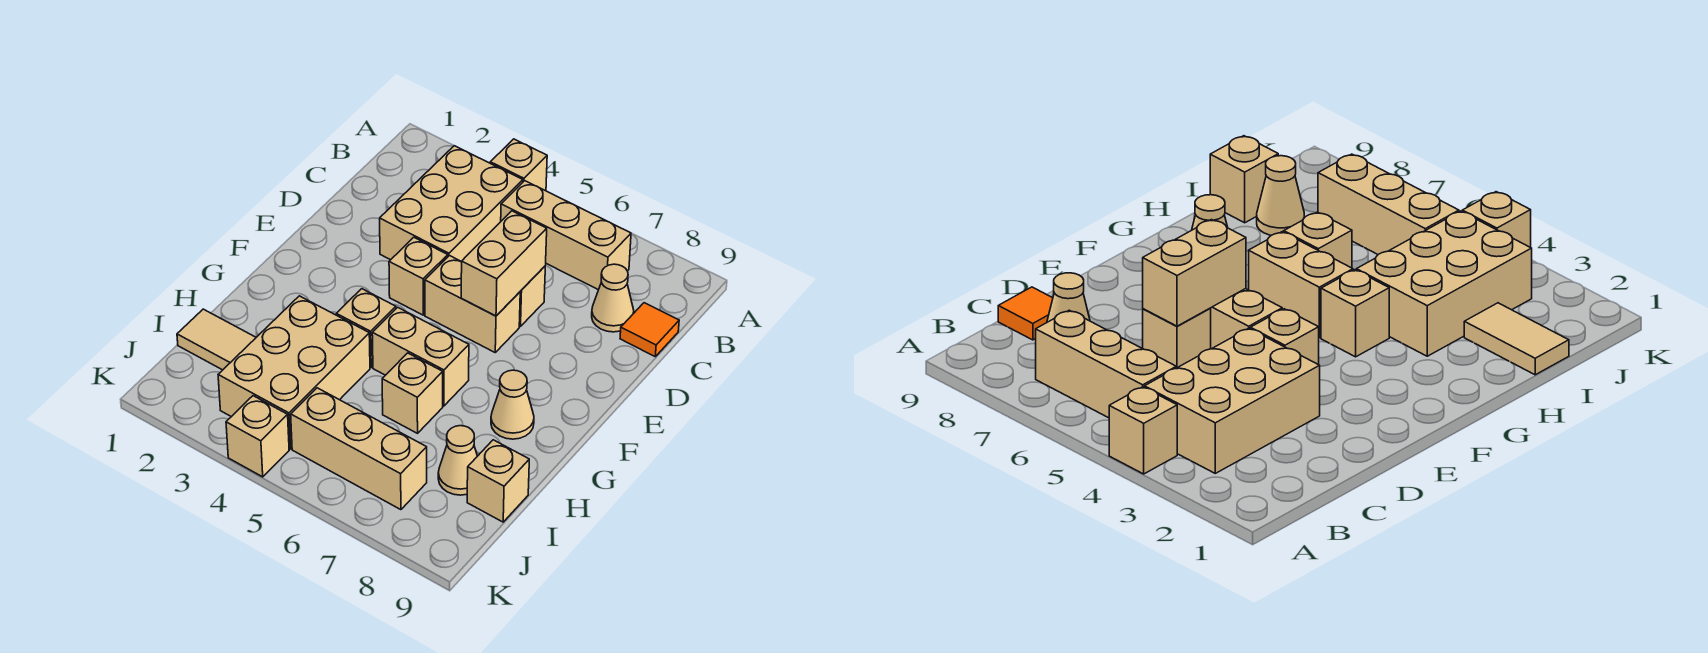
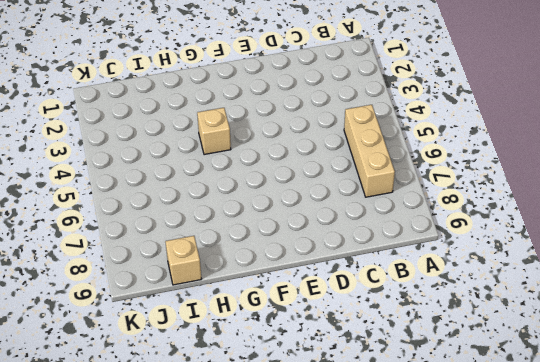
none -> tan 1x1 brick [490,139,547,191]
none -> tan 2x3 brick [380,146,523,262]
none -> tan 1x1 cone [592,264,634,332]

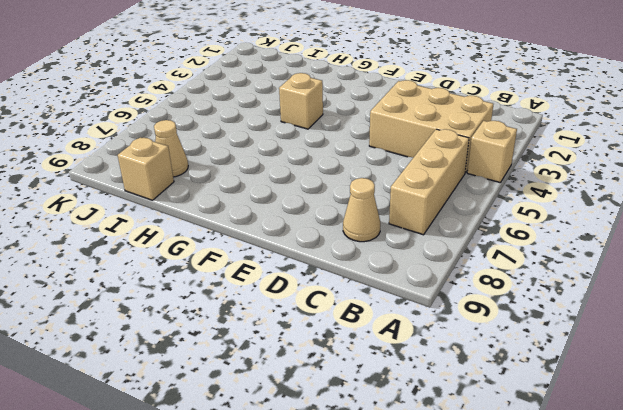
none -> orange 1x1 tile [620,303,679,356]
none -> tan 1x1 brick [519,266,545,326]
none -> tan 1x1 brick [389,237,448,315]

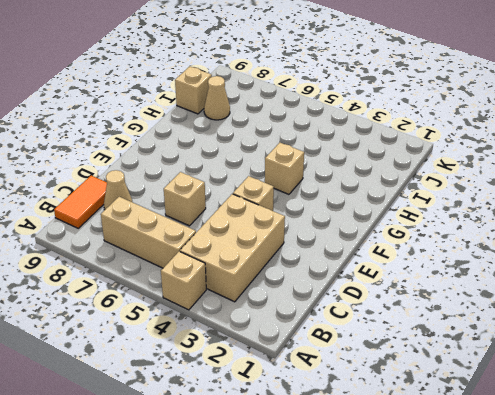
orange 1x2 tile [54,176,107,228] -> orange 1x1 tile [620,303,679,356]
none -> tan 1x2 brick [425,256,520,352]
none -> tan 1x2 brick [372,307,469,406]
none -> tan 1x1 cone [491,370,534,439]

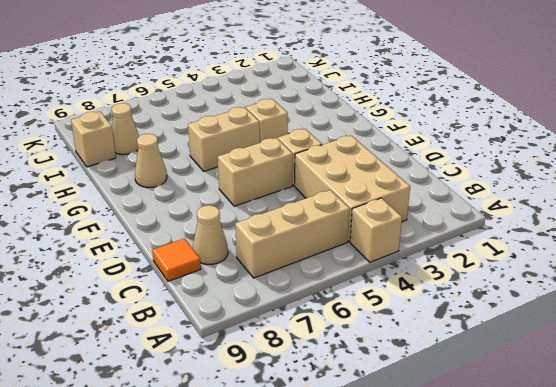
none -> tan 1x1 brick [519,266,545,326]
none -> tan 2x3 brick [218,296,370,449]
none -> tan 1x1 brick [382,353,443,433]

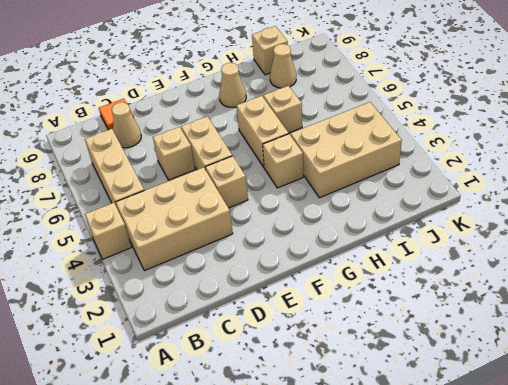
none -> tan 1x2 tile [177,309,256,370]
none -> tan 1x3 brick [291,388,427,510]
none -> tan 1x1 brick [226,396,289,477]

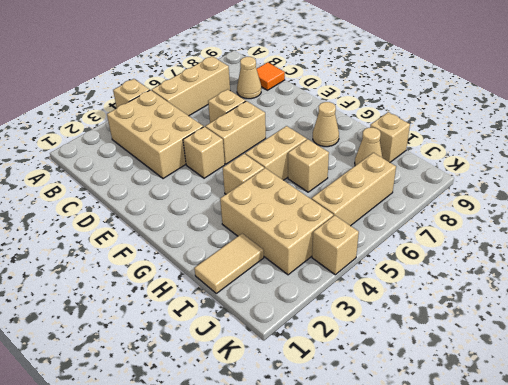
none -> tan 1x2 brick [461,211,547,316]

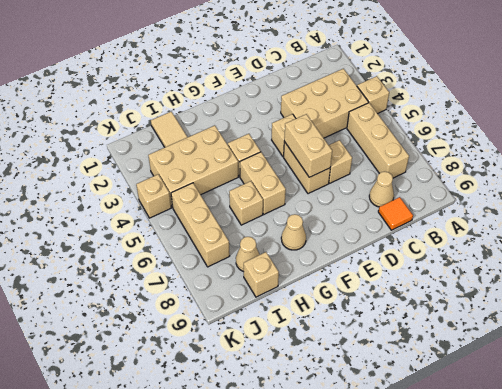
tan 1x2 brick [284,114,332,177] -> tan 1x2 brick turned to [461,211,547,316]

